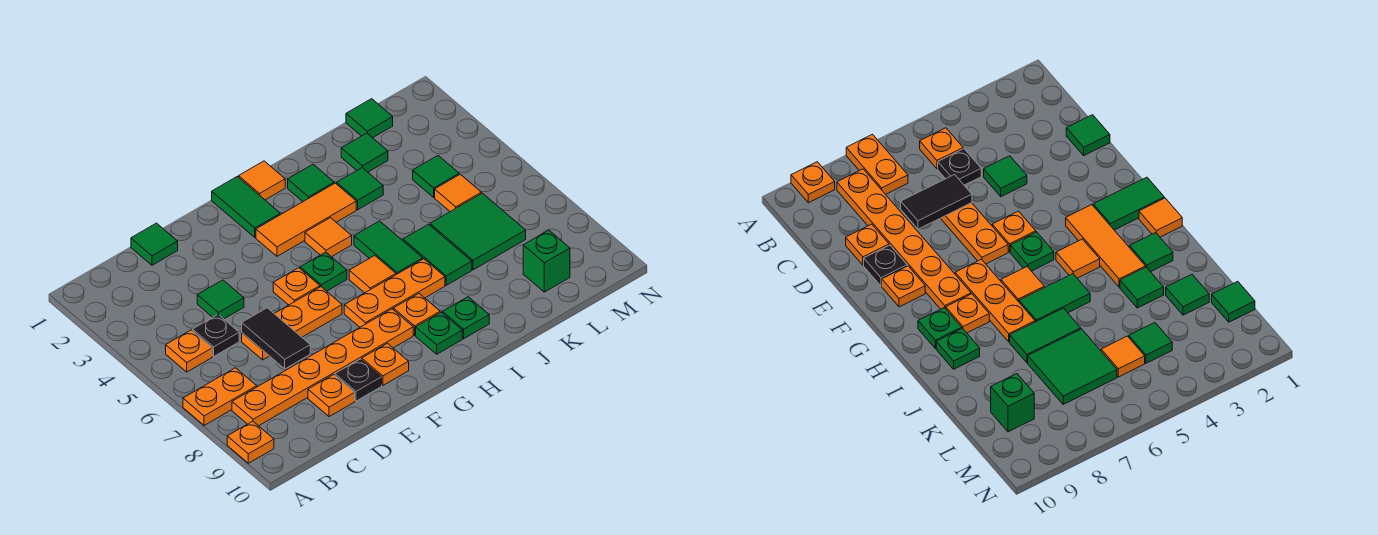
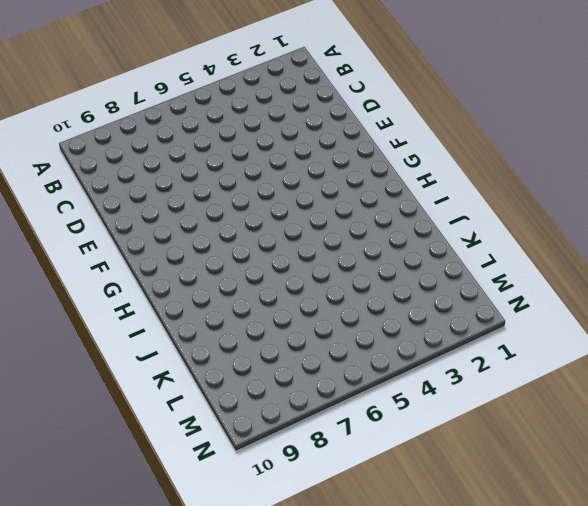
none -> orange 1x2 plate [183,368,257,425]
none -> orange 1x1 plate [227,421,274,463]
none -> orange 1x1 plate [166,330,212,372]
none -> orange 1x6 plate [232,309,413,426]

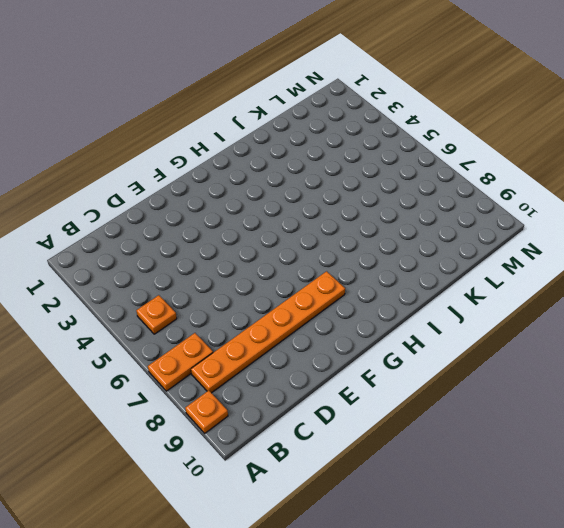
none -> black 1x1 plate [193,315,239,356]
none -> green 1x1 tile [131,223,178,265]
none -> green 1x1 tile [197,280,244,319]
none -> orange 1x3 plate [242,287,342,360]

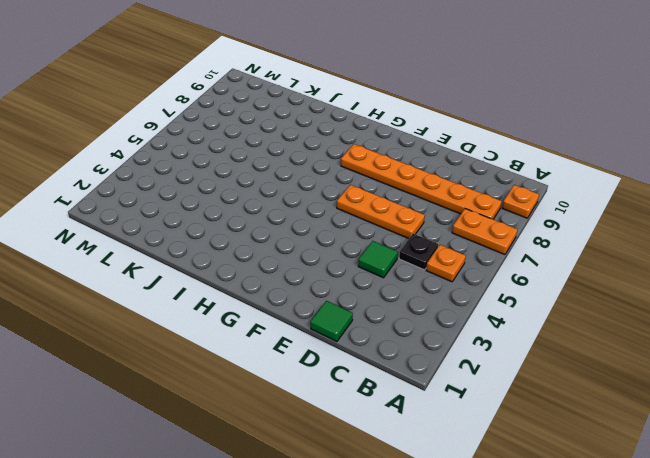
none -> orange 1x1 plate [308,375,355,417]
none -> black 1x1 plate [335,359,382,401]
none -> orange 1x1 plate [273,268,320,305]
none -> orange 1x1 plate [362,343,409,385]

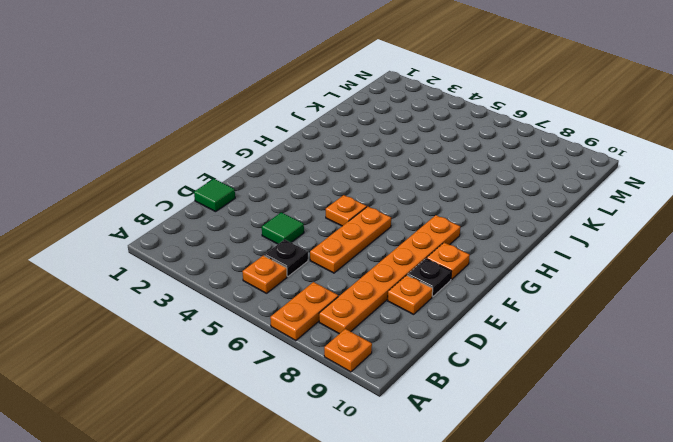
none -> green 1x2 tile [212,177,280,237]
none -> orange 1x3 tile [256,183,356,256]
none -> green 1x1 plate [300,252,347,291]
none -> orange 1x3 plate [344,259,445,327]

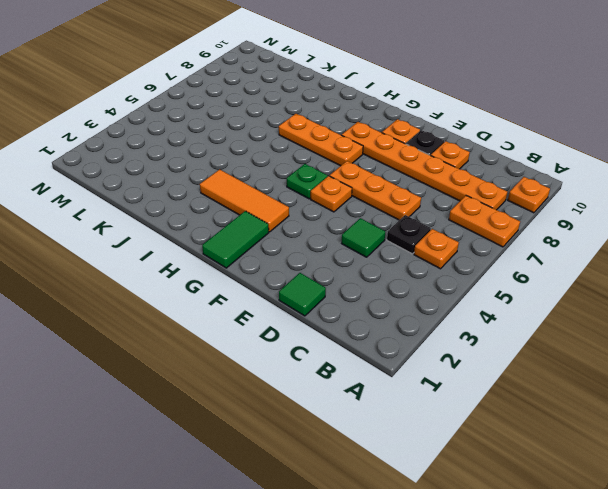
none -> orange 1x1 tile [239,161,285,200]
none -> orange 1x1 tile [305,218,352,257]
none -> orange 1x1 tile [349,256,396,293]
none -> orange 1x1 plate [393,294,440,335]

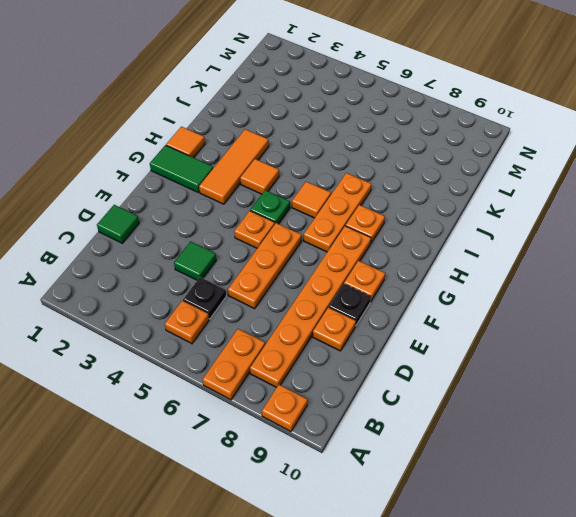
none -> green 1x1 plate [416,312,462,354]
none -> green 1x1 tile [288,164,334,201]
none -> green 1x2 tile [354,221,423,275]
none -> green 1x1 plate [443,297,489,339]

